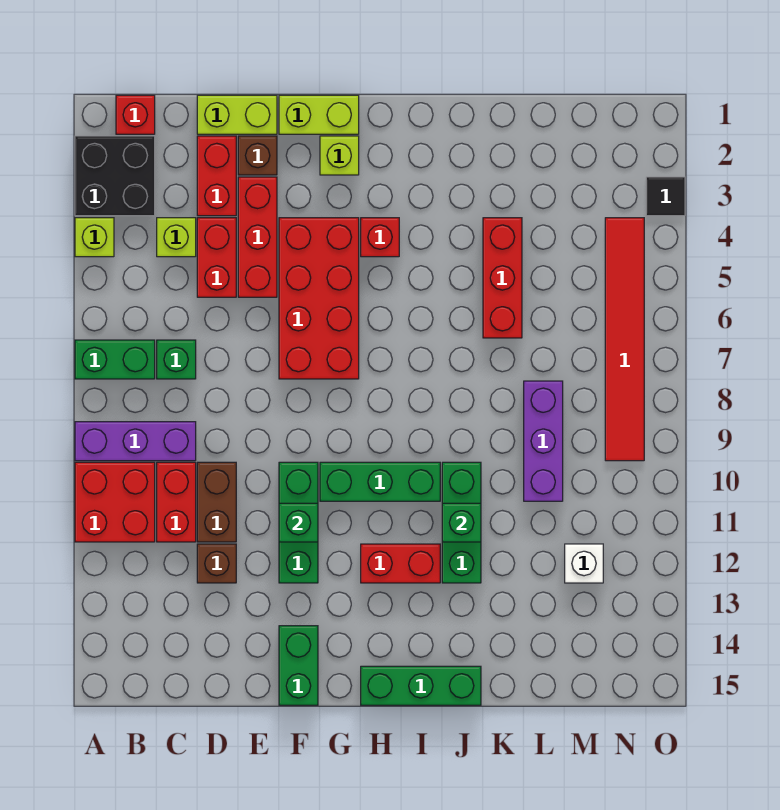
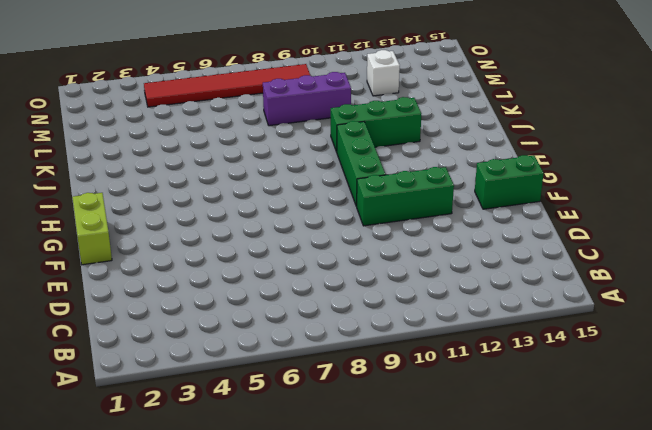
none -> black 2x2 brick [75,136,155,216]
none -> lime 1x1 brick [75,218,114,257]
none -> green 1x2 brick [75,340,155,379]
none -> purple 1x3 brick [75,422,196,461]

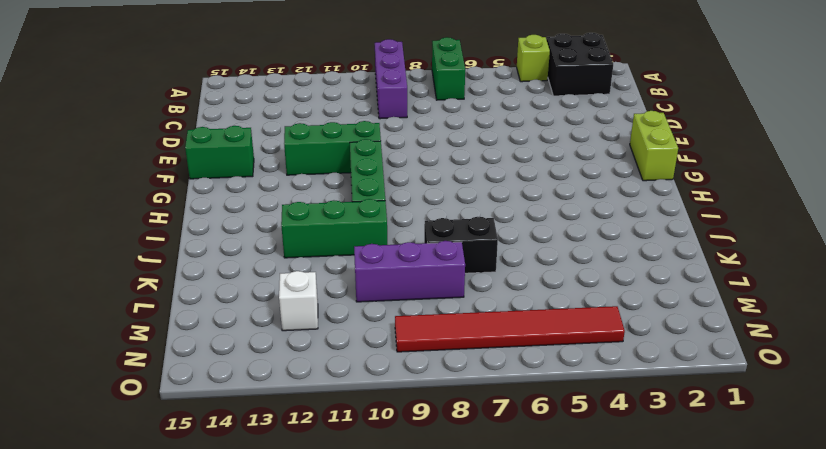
black 1x2 brick [424,217,498,273] -> none
none -> red 2x2 brick [75,462,155,542]
none -> red 1x1 brick [116,95,155,134]
none -> lime 1x1 brick [157,218,196,257]
none -> green 1x1 brick [157,340,196,379]

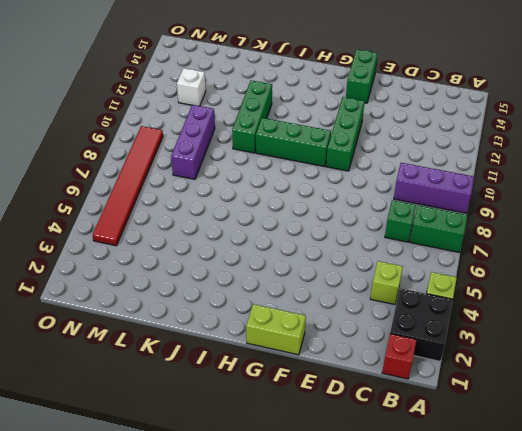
none -> red 2x2 brick [75,462,155,542]
none -> red 1x2 brick [157,462,196,542]
none -> lime 1x2 brick [197,95,277,134]
none -> red 1x2 brick [197,136,236,216]

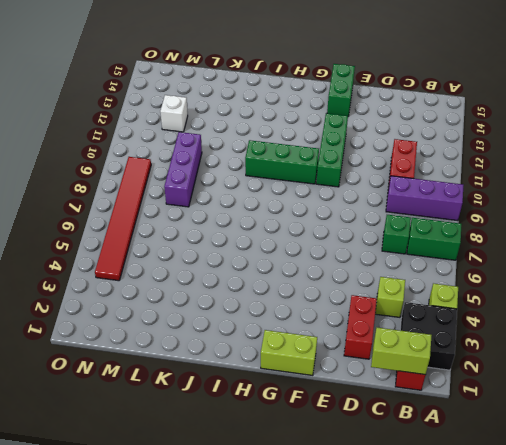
lime 1x2 brick [371,328,432,375] -> lime 1x2 brick moved to [197,95,277,134]
none -> red 2x2 brick [75,462,155,542]
none -> red 1x2 brick [197,218,236,297]
none -> brown 1x2 brick [197,462,236,542]
none -> brown 1x1 brick [197,544,236,583]

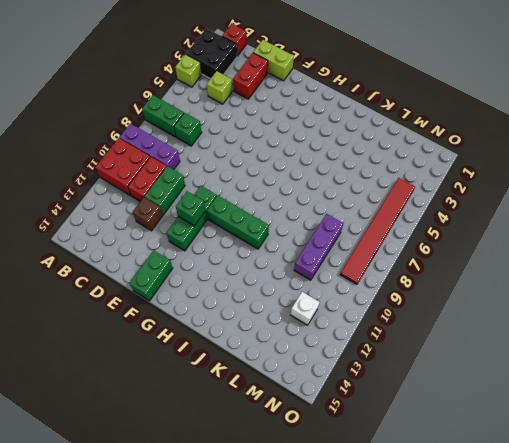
green 1x2 brick [145,166,185,215] -> brown 1x2 brick [197,462,236,542]
none -> red 1x2 brick [197,218,236,297]
none -> brown 1x1 brick [238,136,277,175]
none -> red 1x3 brick [238,177,277,297]
none -> lime 1x2 brick [279,95,359,134]

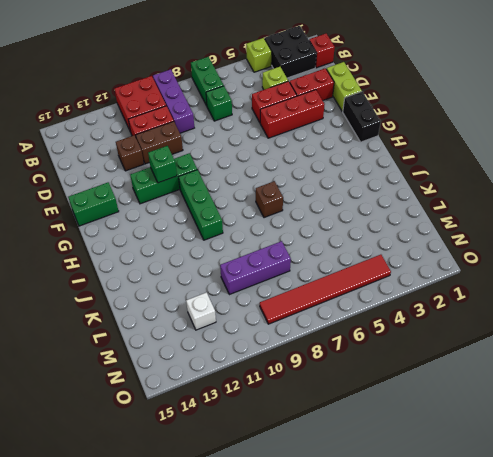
black 1x2 brick [343,92,381,142] -> lime 1x2 brick [279,95,359,134]
brown 1x1 brick [256,181,283,218] -> brown 1x1 brick moved to [238,136,277,175]
none -> red 2x4 brick [279,218,359,379]
none -> lime 1x1 brick [320,136,359,175]
none -> red 1x1 brick [361,218,399,257]
none -> red 1x2 brick [361,544,440,583]

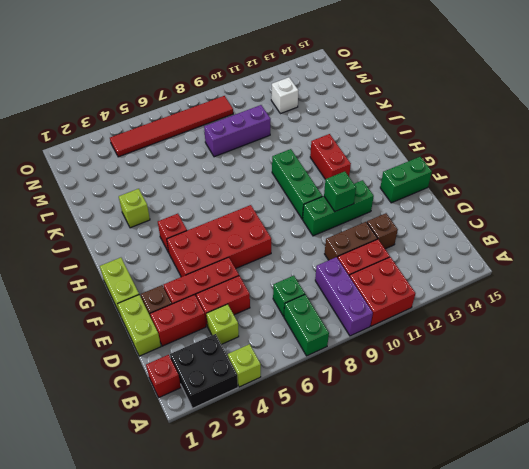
lime 1x1 brick [119,189,150,228] -> lime 1x1 brick moved to [320,136,359,175]
none -> green 1x3 brick [361,666,481,705]
none -> green 1x3 brick [442,462,481,583]
none -> red 1x3 brick [483,218,522,338]
none -> black 1x1 tile [646,177,685,216]

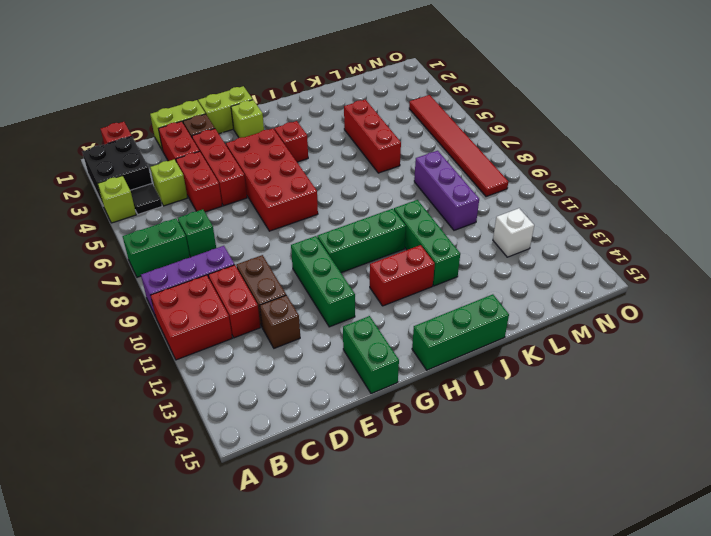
black 1x1 tile [130,184,162,214] -> black 1x1 tile moved to [646,177,685,216]
none -> green 1x1 brick [279,503,318,542]
none -> green 1x1 brick [442,503,481,542]

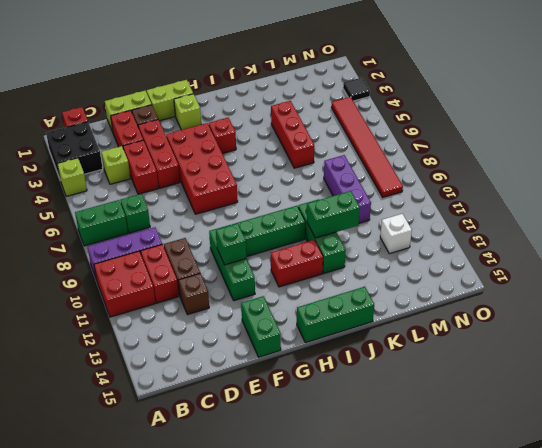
green 1x2 brick [307,191,360,238] -> green 1x1 brick [442,503,481,542]

